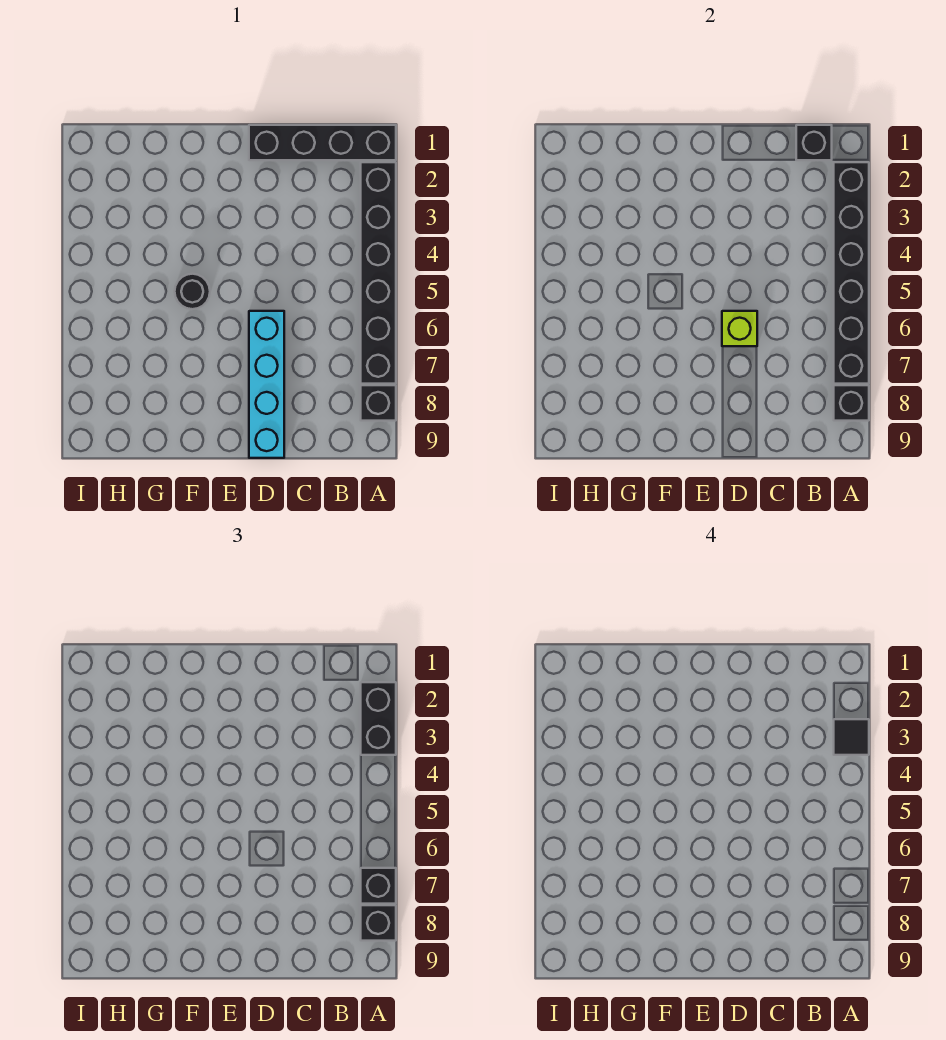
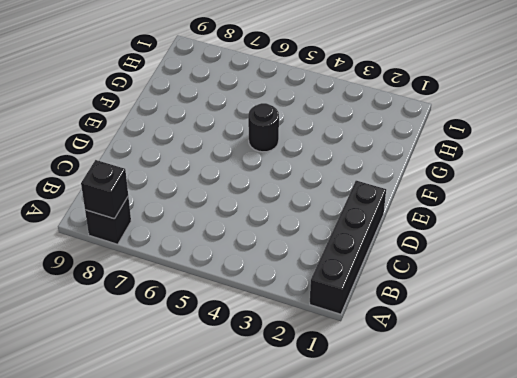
none -> black 1x6 brick [361,162,396,384]
none -> cyan 1x4 brick [249,311,284,458]
none -> black 1x6 brick [834,162,869,384]

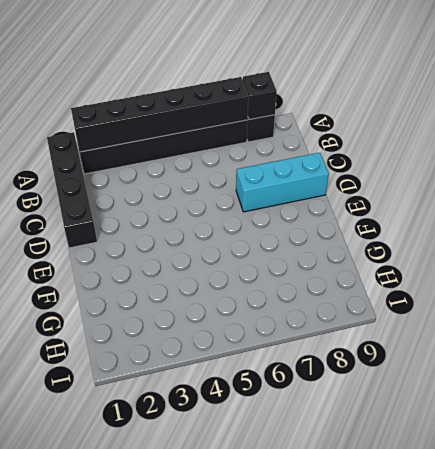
cyan 1x3 brick [236,153,329,212] -> cyan 1x4 brick [249,311,284,458]
none -> black 1x1 round brick [175,274,210,309]
none -> black 1x1 brick [796,125,832,160]
none -> lime 1x1 brick [722,311,757,346]

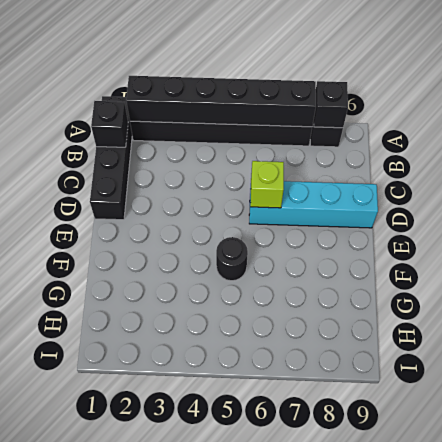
none -> black 1x2 brick [361,682,396,755]
none -> black 1x1 brick [361,868,396,904]
none -> black 1x1 brick [361,905,396,941]

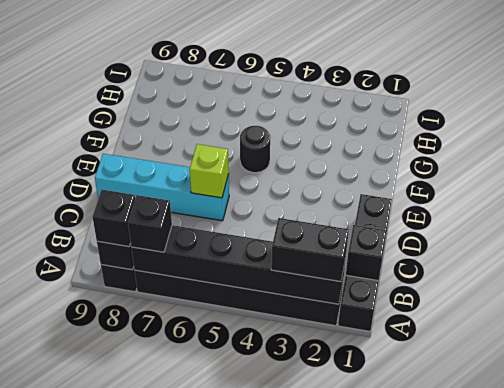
none -> black 1x1 tile [834,719,869,755]

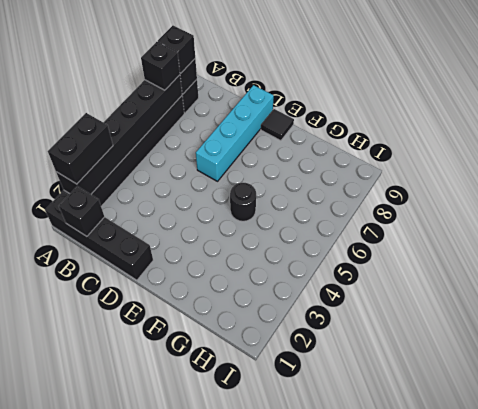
black 1x1 tile [261,109,294,141] -> black 1x1 tile moved to [834,719,869,755]
none -> lime 1x1 brick [722,311,757,346]

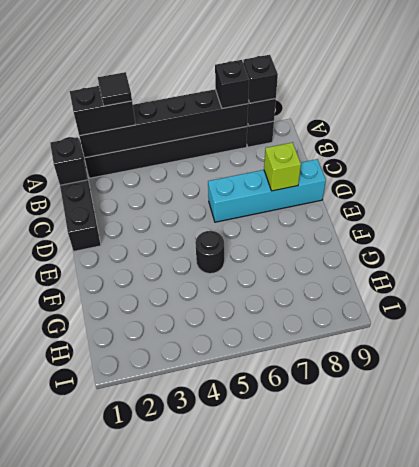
lime 1x1 brick [264,143,301,191] -> lime 1x1 brick moved to [722,311,757,346]

